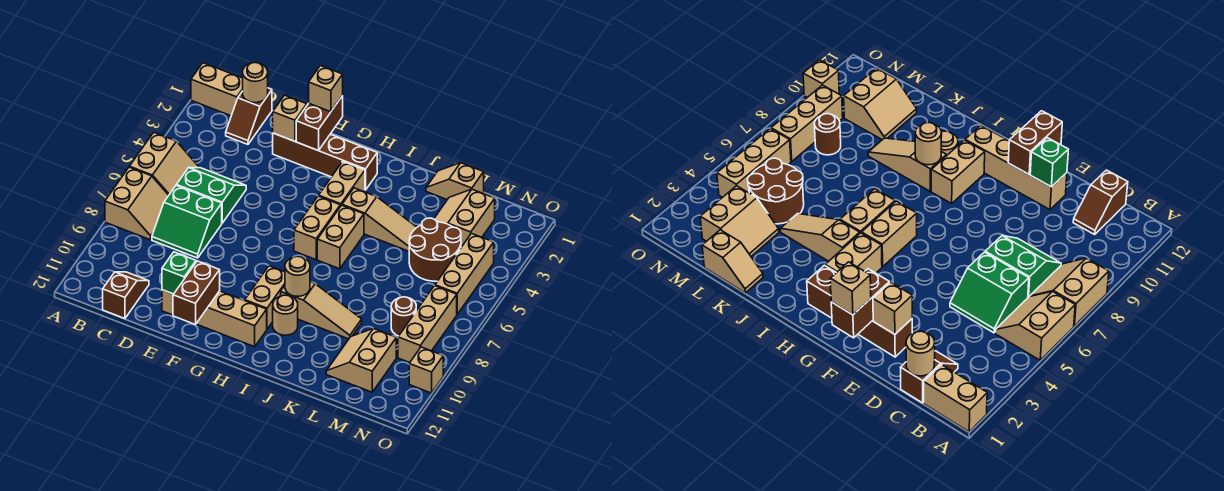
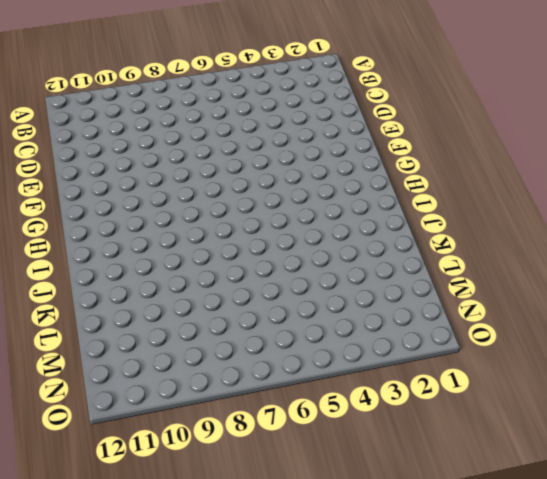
none -> tan 1x2 brick [191,63,243,116]
none -> tan 2x2 slope [129,132,199,195]
none -> tan 2x2 slope [105,167,169,240]
none -> brown 1x2 slope [226,88,272,144]

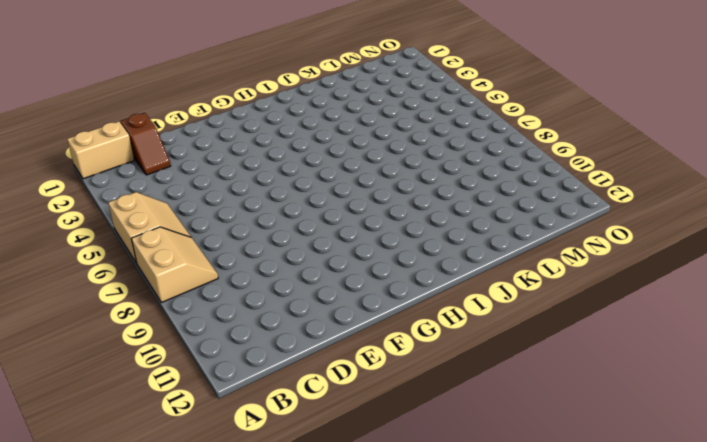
none -> green 2x2 slope [176,168,246,223]
none -> green 2x2 slope [152,186,222,258]
none -> brown 1x2 slope [103,272,149,319]
none -> brown 1x4 brick [273,133,377,190]

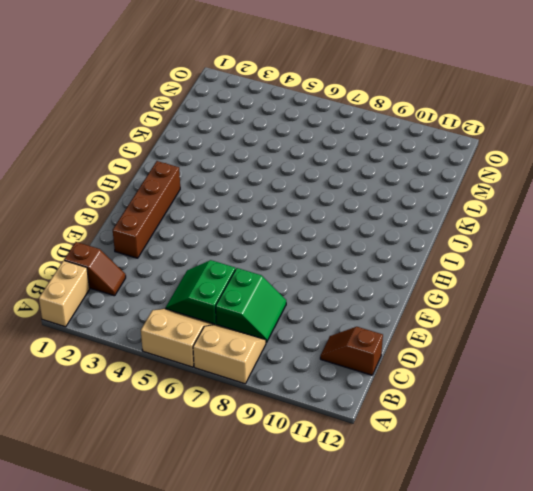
none -> tan 1x4 brick [162,290,267,347]
none -> tan 1x2 brick [319,162,365,206]
none -> tan 1x2 brick [294,196,340,260]
none -> tan 1x2 brick [245,266,285,329]

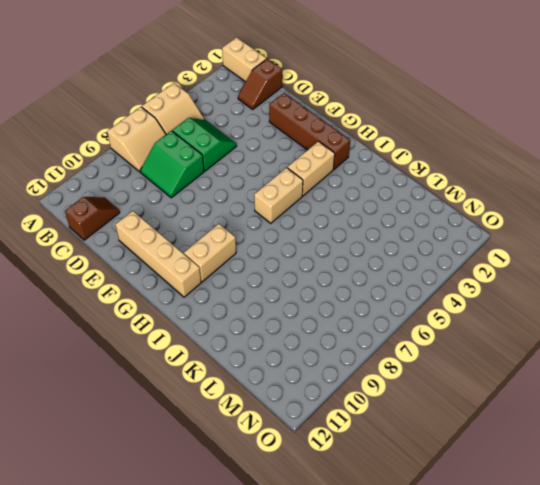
none -> tan 1x3 slope [342,188,417,251]
none -> tan 1x2 brick [317,205,364,269]
none -> tan 1x3 slope [281,282,362,339]
none -> tan 1x1 round brick [273,295,298,335]

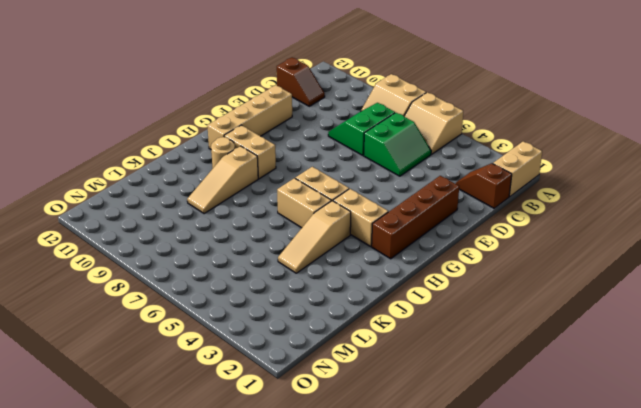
none -> tan 1x2 slope [426,163,484,200]
none -> tan 2x2 slope [434,189,495,247]
none -> brown 2x2 round brick [409,218,461,281]
none -> tan 2x2 slope [326,328,396,392]

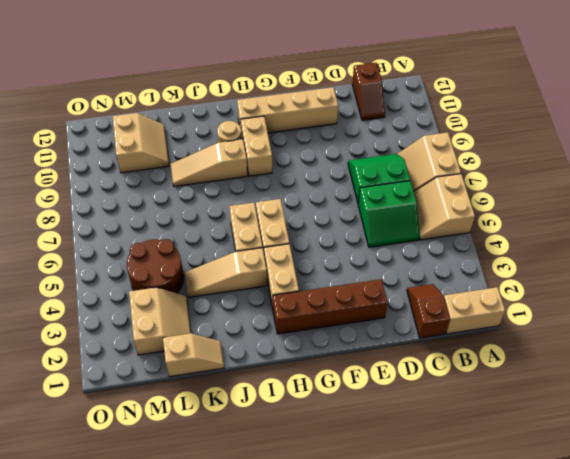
none -> brown 1x1 round brick [391,297,416,336]
none -> tan 1x3 brick [435,234,494,314]
none -> tan 1x3 brick [398,286,457,363]
none -> tan 1x1 brick [409,347,443,393]

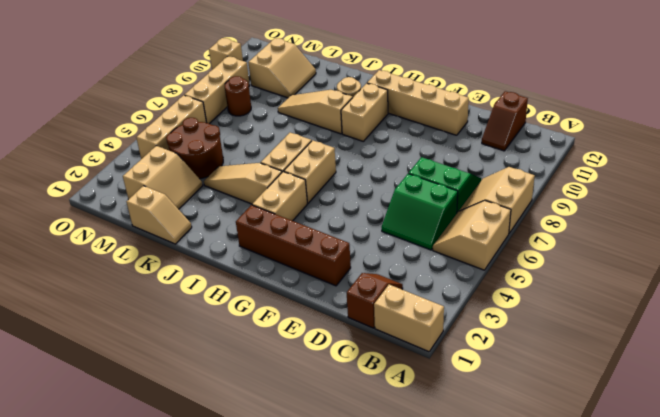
none -> tan 1x1 round brick [243,62,268,103]
none -> tan 1x1 brick [273,95,307,141]
none -> green 1x1 brick [162,252,196,294]
none -> brown 1x2 brick [296,96,343,151]

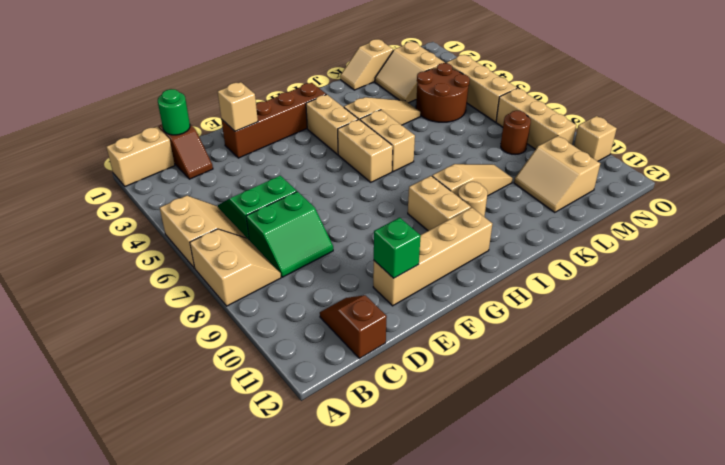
green 1x1 round brick [158,89,190,135] -> tan 1x1 round brick [243,62,268,103]
none -> brown 1x2 brick [296,96,343,151]
none -> brown 1x2 brick [173,261,220,325]
none -> tan 1x1 round brick [285,256,310,296]
none -> tan 1x1 brick [309,66,343,112]

